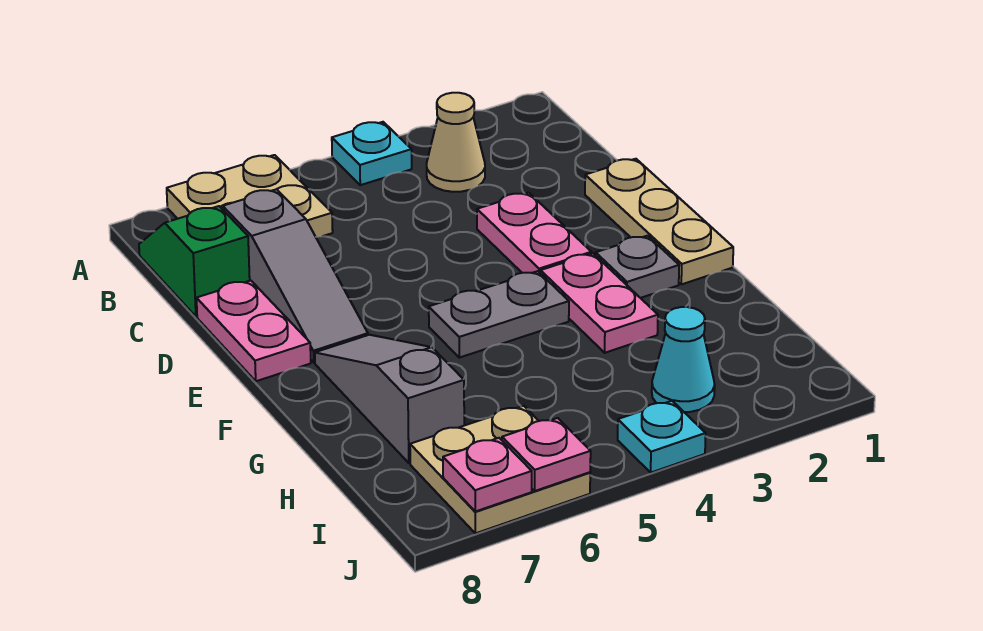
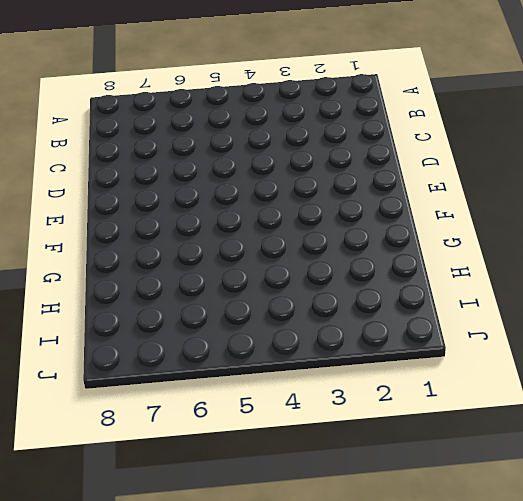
none -> cyan 1x1 plate [332,122,412,185]
none -> tan 2x2 plate [167,155,333,237]
none -> tan 1x1 cone [427,93,485,192]

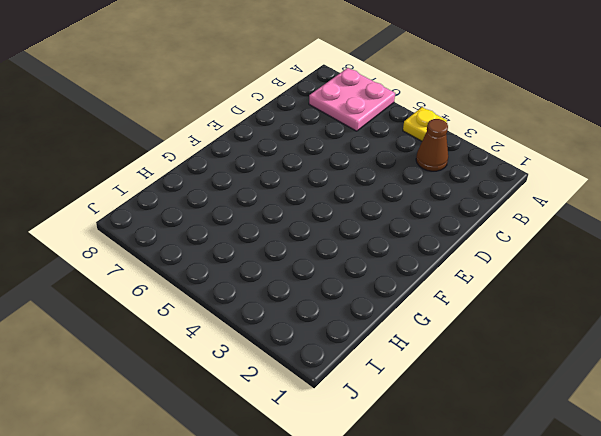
yellow 1x1 plate [403,107,447,141] -> cyan 1x1 plate [332,122,412,185]
pink 2x2 plate [309,68,395,131] -> tan 2x2 plate [167,155,333,237]
brown 1x1 cone [416,119,448,171] -> tan 1x1 cone [427,93,485,192]
none -> green 1x2 slope [139,206,250,317]
none -> grey 1x3 slope [223,189,368,362]
none -> tan 1x3 plate [585,159,733,284]

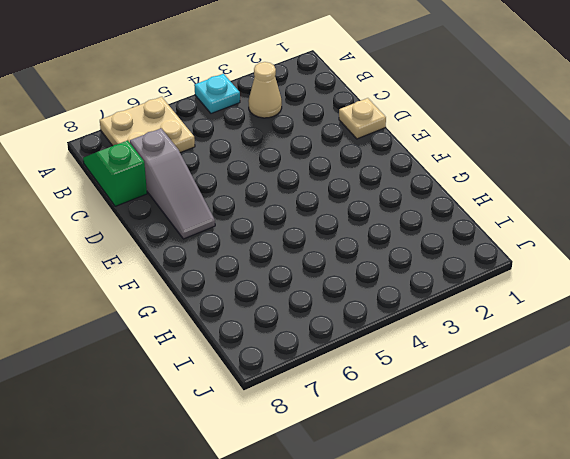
tan 1x1 plate [339,98,386,139] -> tan 1x3 plate [585,159,733,284]
none -> pink 1x2 plate [477,193,591,274]
none -> pink 1x2 plate [197,281,311,381]
none -> grey 1x1 plate [596,236,679,298]

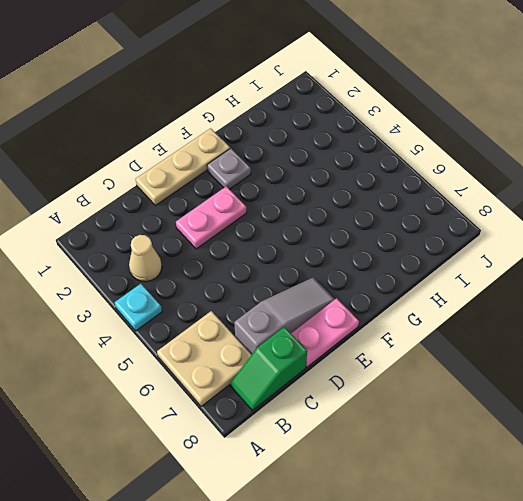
none -> pink 1x2 plate [541,253,658,353]
none -> grey 1x2 plate [429,271,569,358]
none -> grey 1x3 slope [315,335,464,463]

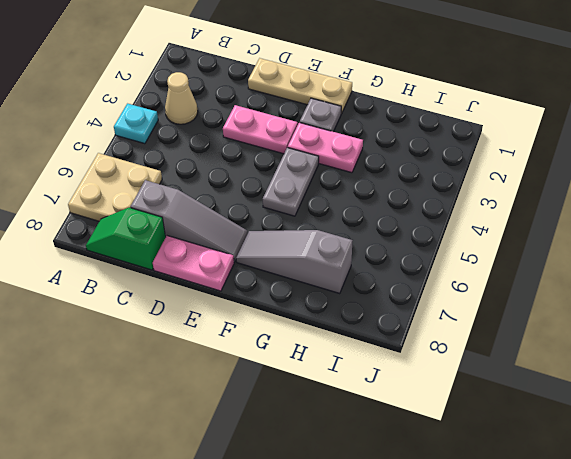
none -> cyan 1x1 cone [652,307,715,412]
none -> tan 2x2 plate [410,406,590,533]
none -> cyan 1x1 plate [618,401,706,473]

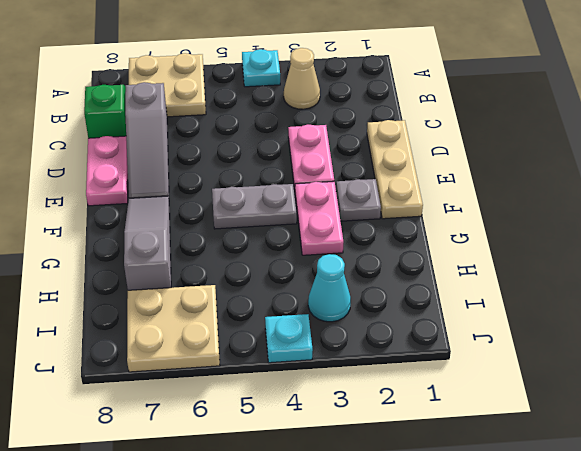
none -> pink 1x1 plate [502,418,591,491]
none -> pink 1x1 plate [443,438,532,511]

